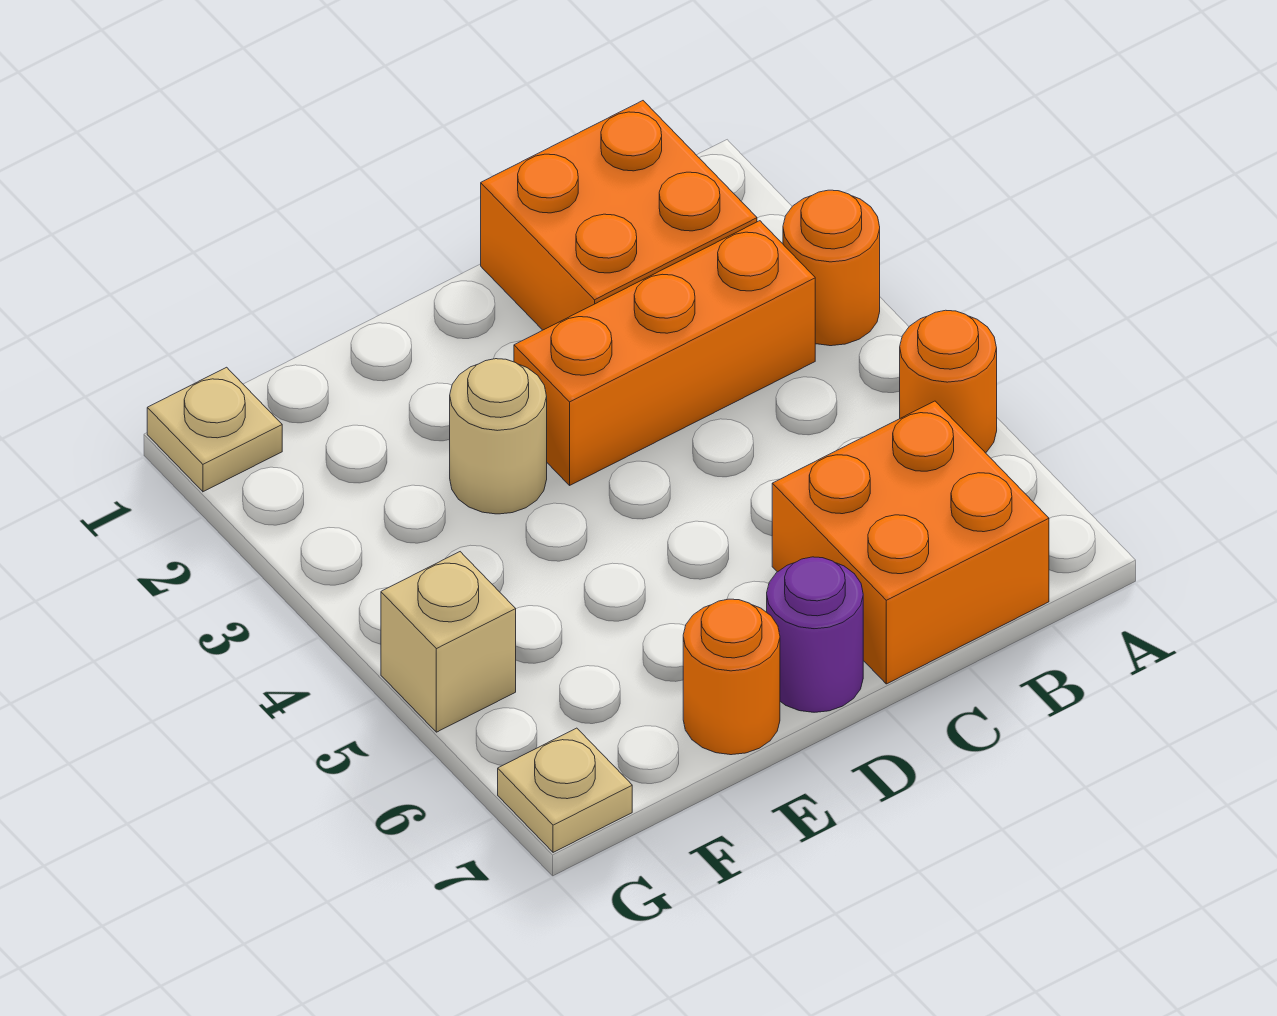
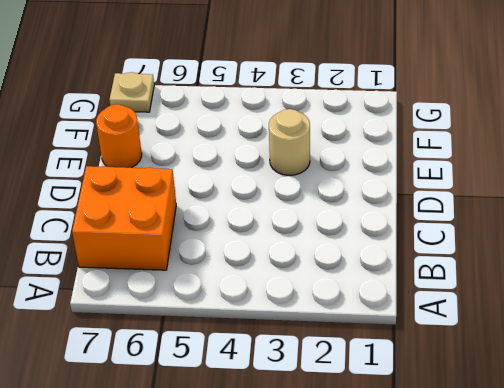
none -> orange 1x1 round brick [783,190,880,346]
none -> orange 1x1 round brick [900,310,997,453]

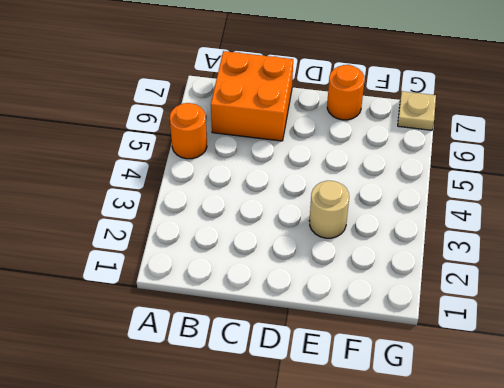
none -> orange 1x1 round brick [783,190,880,346]
none -> orange 2x2 brick [481,101,757,330]

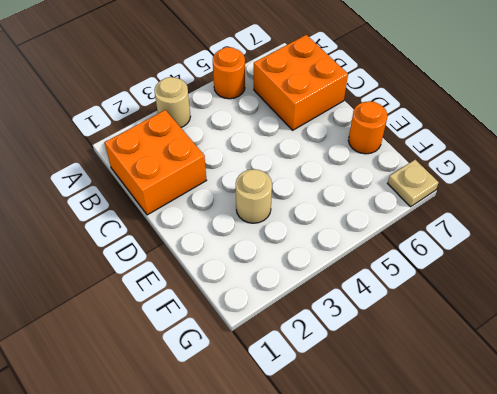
tan 1x1 round brick [154,77,190,127] -> orange 1x1 round brick [783,190,880,346]
none -> orange 1x3 brick [514,221,815,485]
none -> purple 1x1 round brick [767,557,863,712]

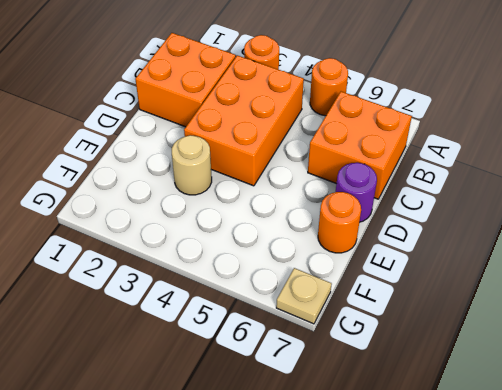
orange 2x3 brick [184,55,304,186] -> orange 1x3 brick [514,221,815,485]
none -> tan 1x1 plate [147,367,282,492]
none -> tan 1x1 brick [381,552,516,732]

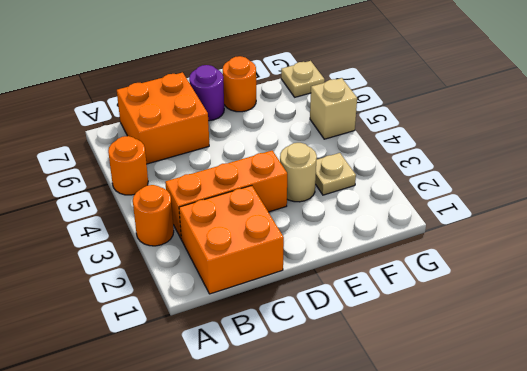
tan 1x1 plate [315,153,356,195] -> tan 1x1 plate moved to [147,367,282,492]

